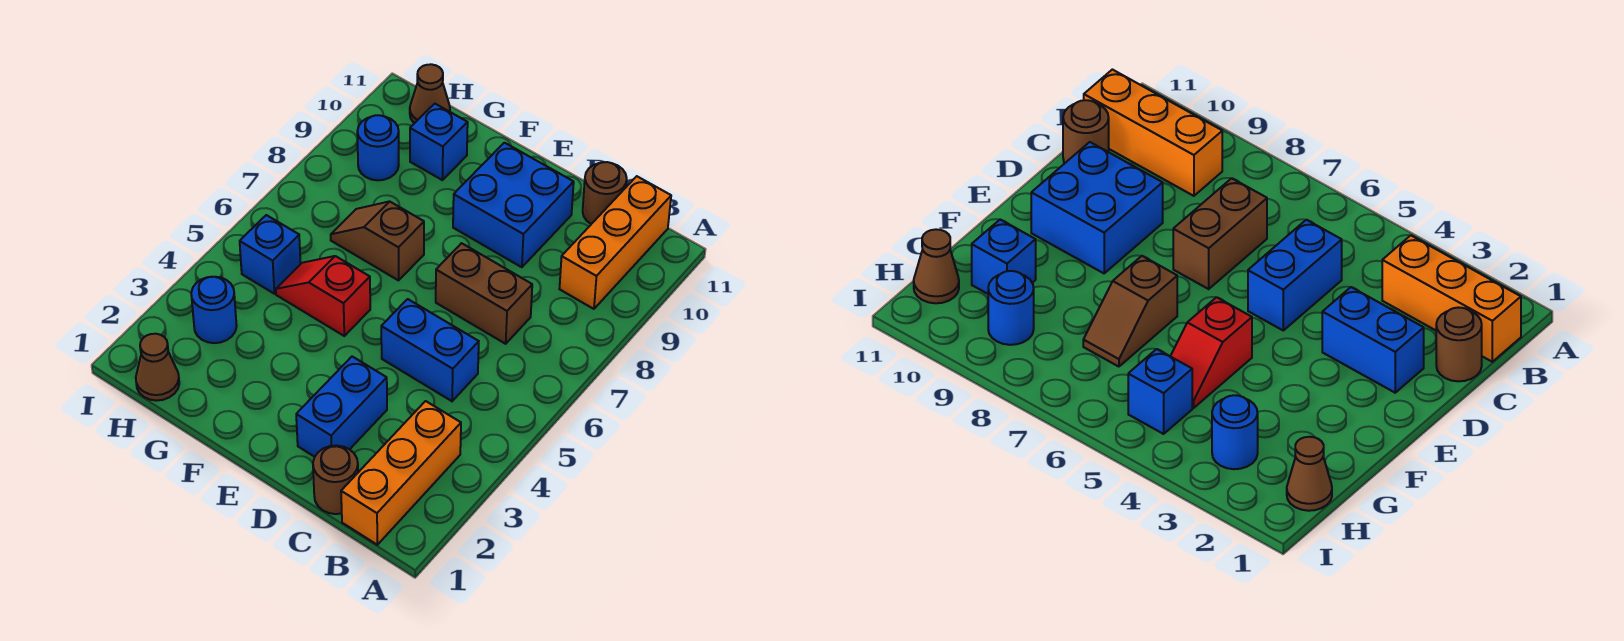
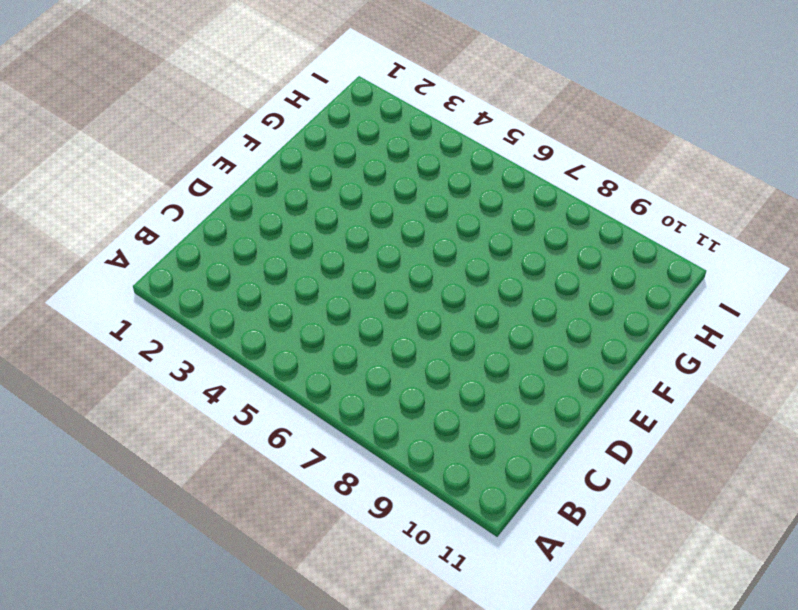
none -> orange 1x3 brick [341,401,461,545]
none -> orange 1x3 brick [560,176,671,309]
none -> brown 1x1 round brick [313,446,358,514]

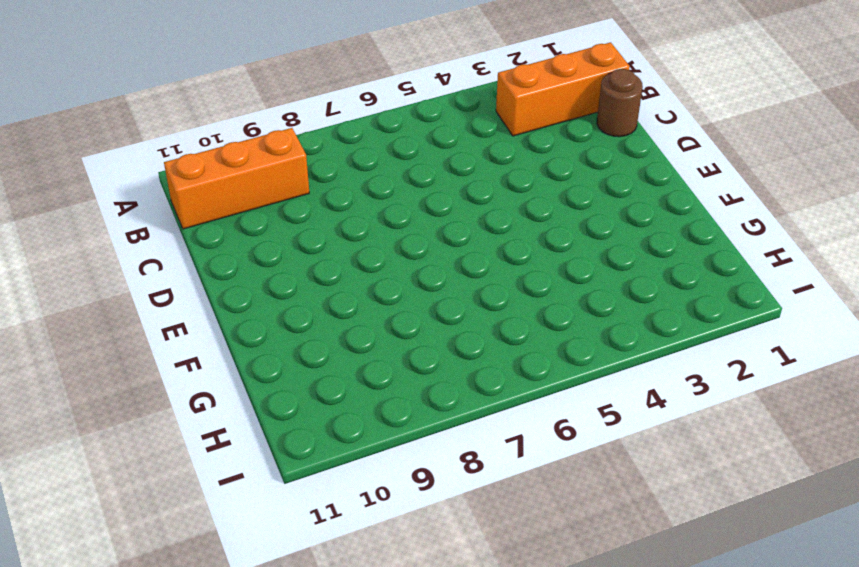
none -> blue 1x2 brick [381,299,479,401]
none -> brown 1x2 brick [436,243,532,344]
none -> brown 1x1 round brick [583,162,627,224]

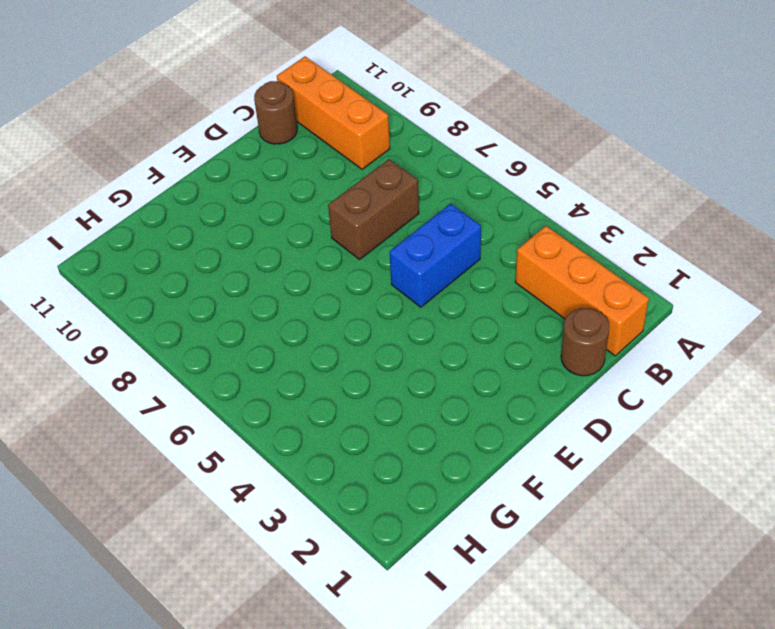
none -> blue 1x2 brick [296,357,387,457]
none -> blue 2x2 brick [453,143,574,267]
none -> red 1x2 slope [276,256,370,336]

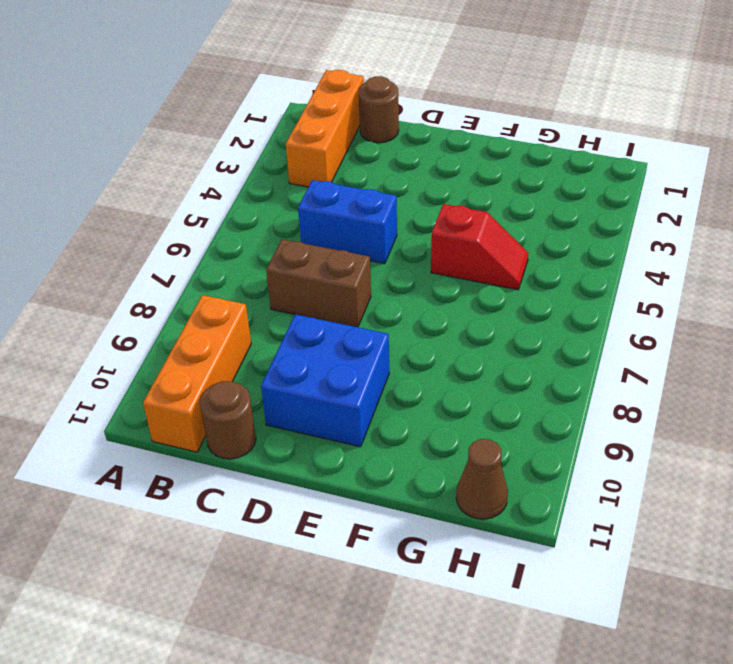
none -> blue 1x2 brick [296,357,387,457]
none -> brown 1x2 slope [331,201,424,280]
none -> blue 1x1 brick [410,104,468,180]

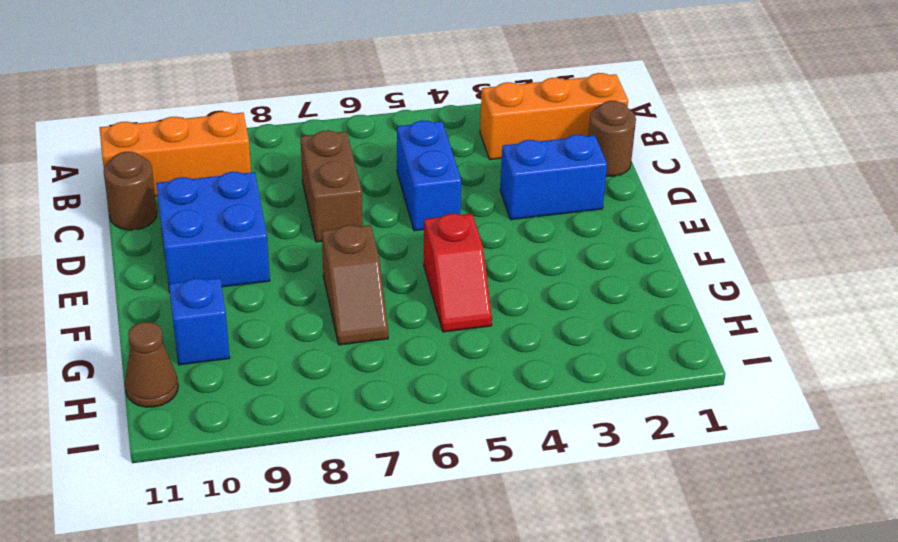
none -> brown 1x1 cone [136,334,179,401]
none -> blue 1x1 round brick [191,277,237,343]
none -> blue 1x1 brick [240,215,301,294]

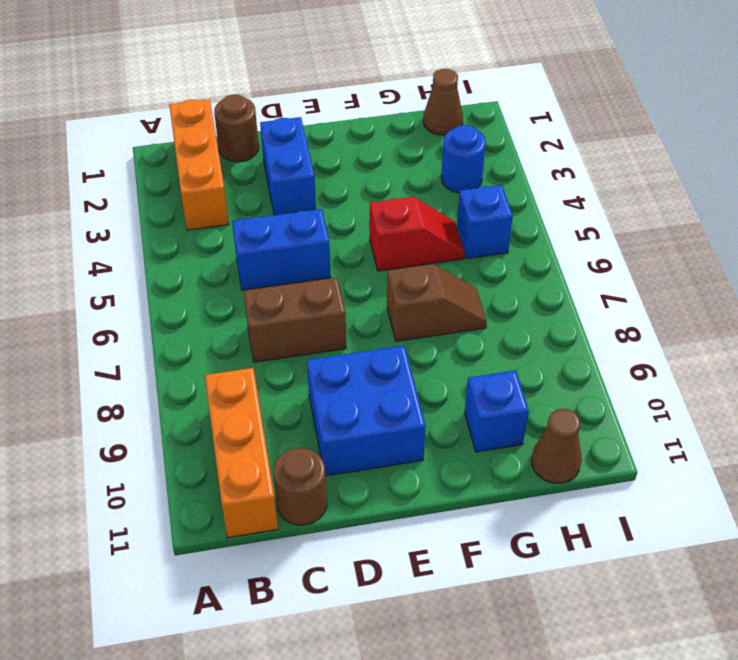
none -> blue 1x1 round brick [357,115,399,180]

